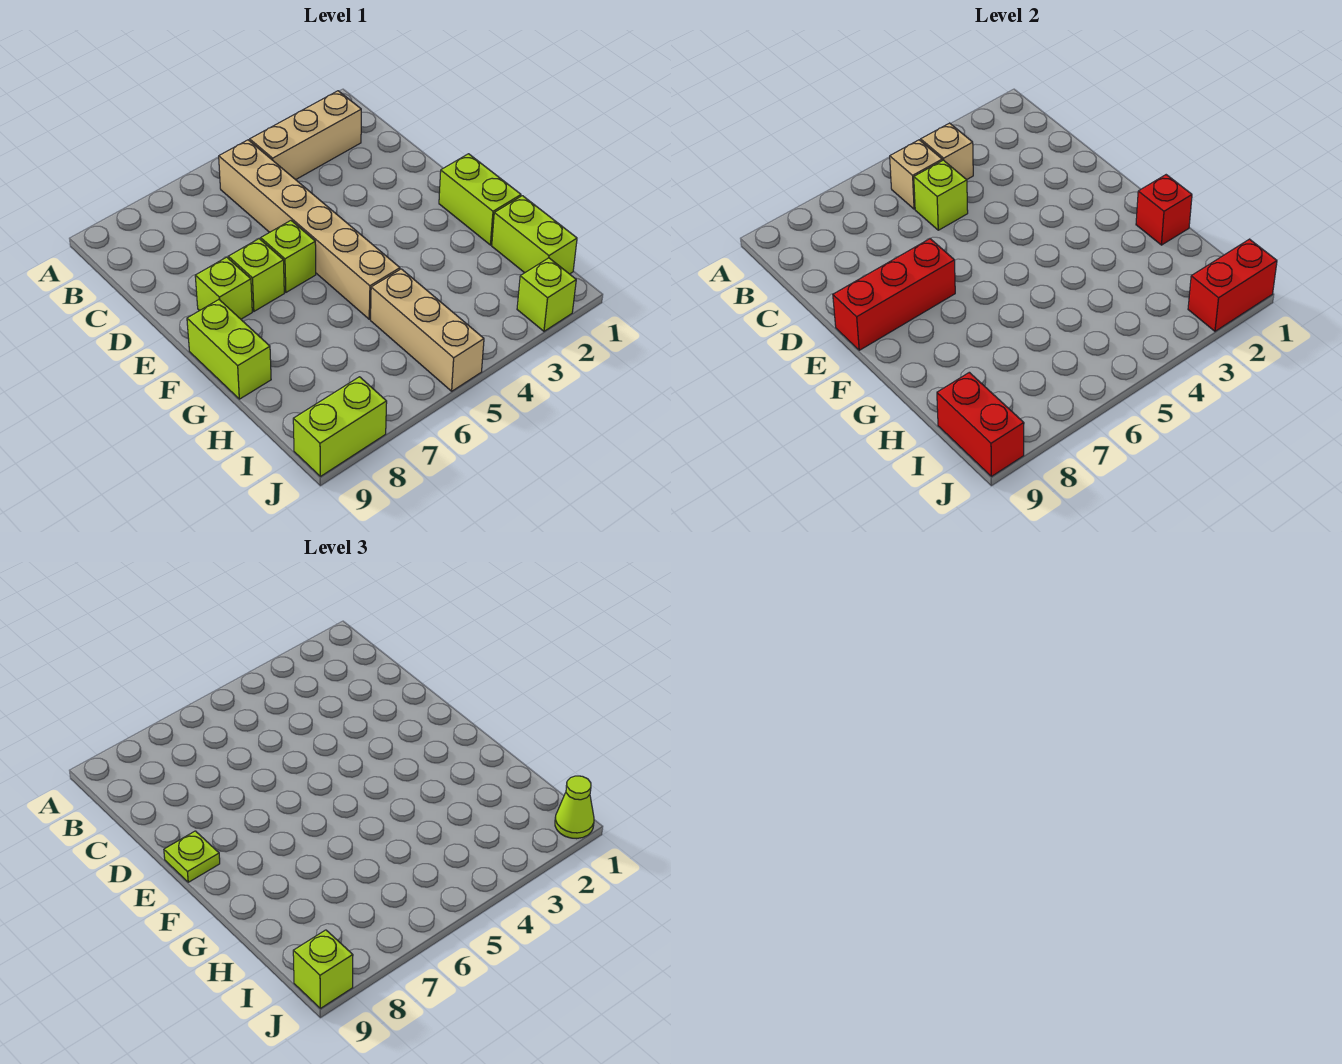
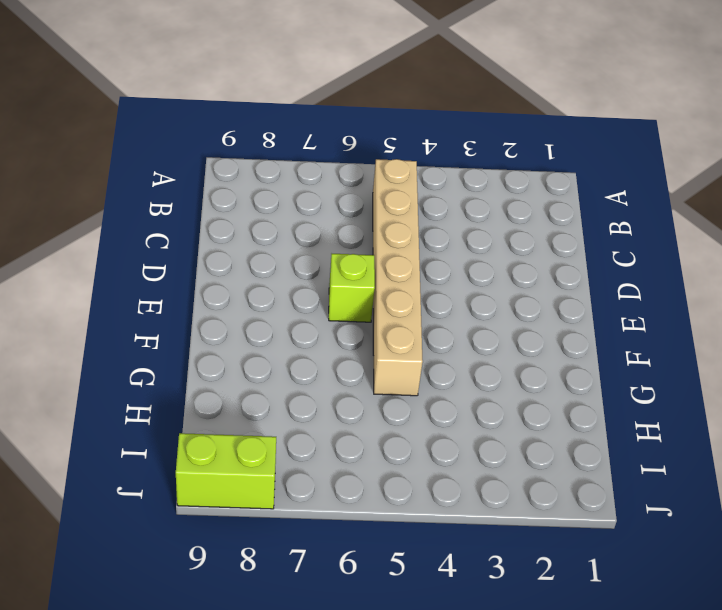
none -> tan 1x3 brick [250,91,361,180]
none -> lime 1x1 brick [228,239,284,311]
none -> lime 1x1 brick [195,257,252,319]

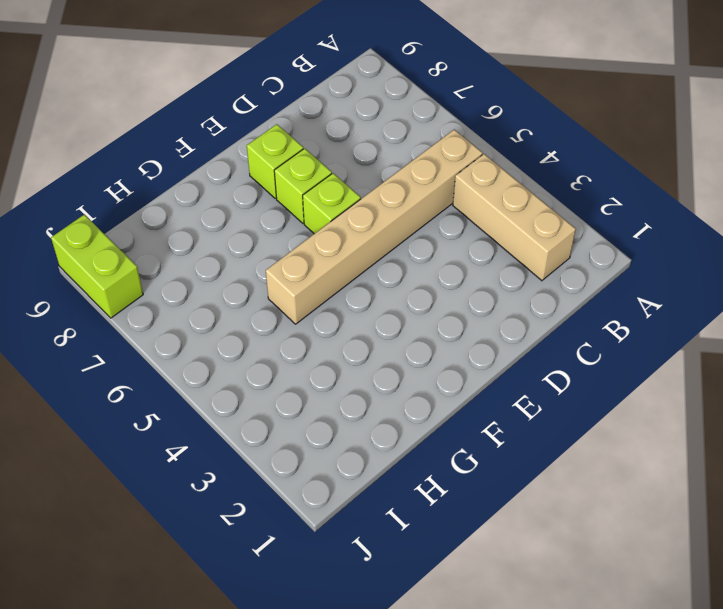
none -> lime 1x2 brick [439,154,521,245]
none -> lime 1x2 brick [187,300,271,399]
none -> lime 1x2 brick [492,196,577,274]

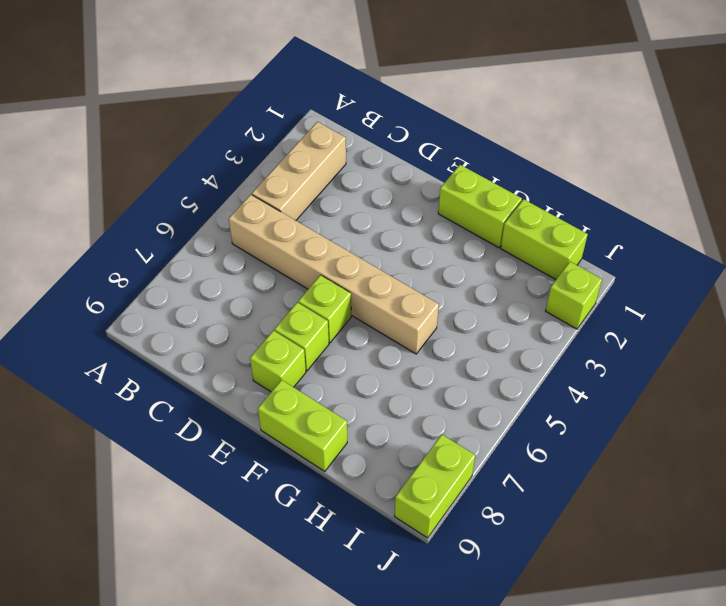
none -> tan 1x3 brick [371,269,484,391]
none -> tan 1x1 brick [921,123,973,180]
none -> tan 1x1 brick [890,140,942,209]

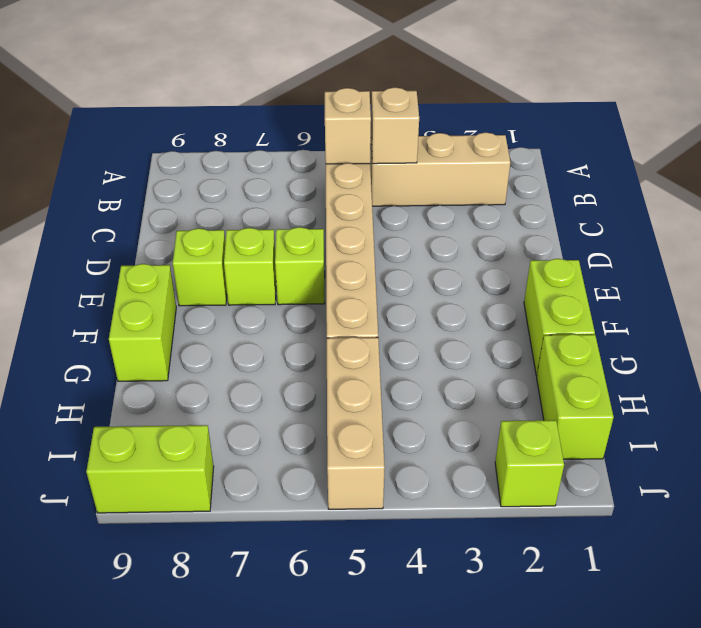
none -> lime 1x1 brick [914,160,968,230]
none -> red 1x3 brick [833,239,955,350]
none -> red 1x1 brick [1136,175,1192,245]

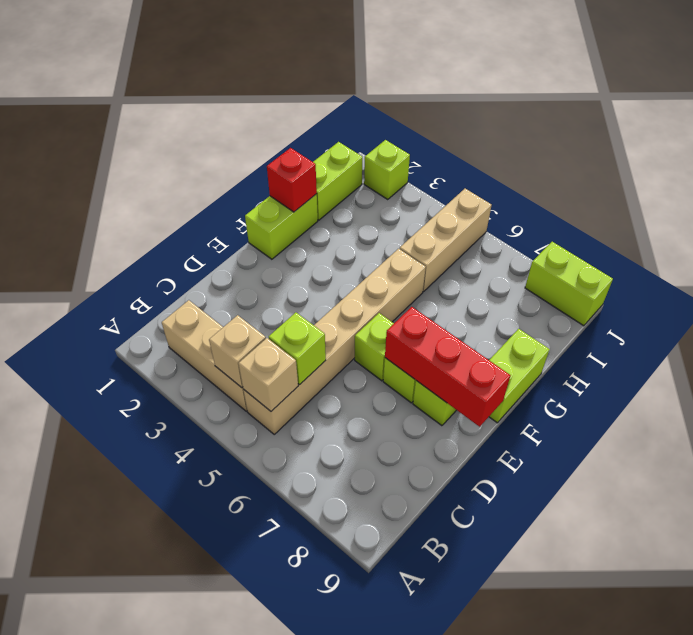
none -> red 1x2 brick [937,372,1024,476]
none -> red 1x2 brick [1188,239,1277,331]
none -> lime 1x1 plate [164,831,220,882]

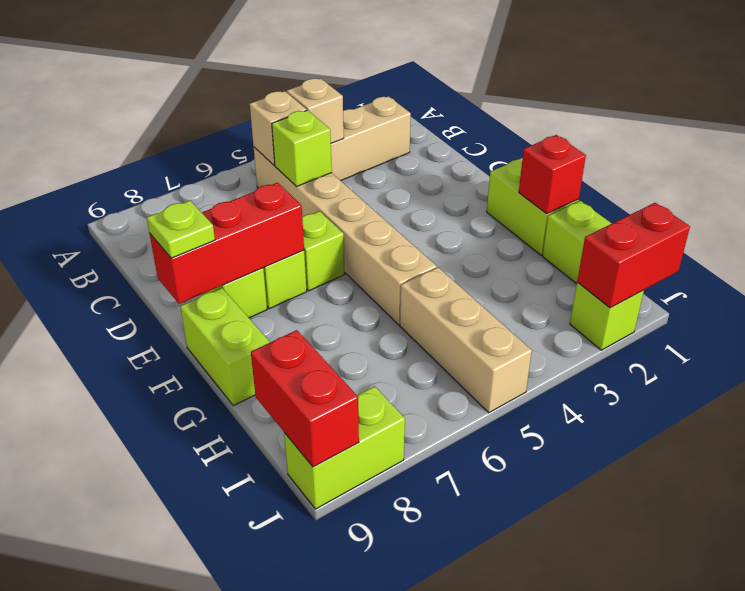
none -> lime 1x1 cone [555,776,594,839]
none -> lime 1x1 brick [293,930,353,1008]

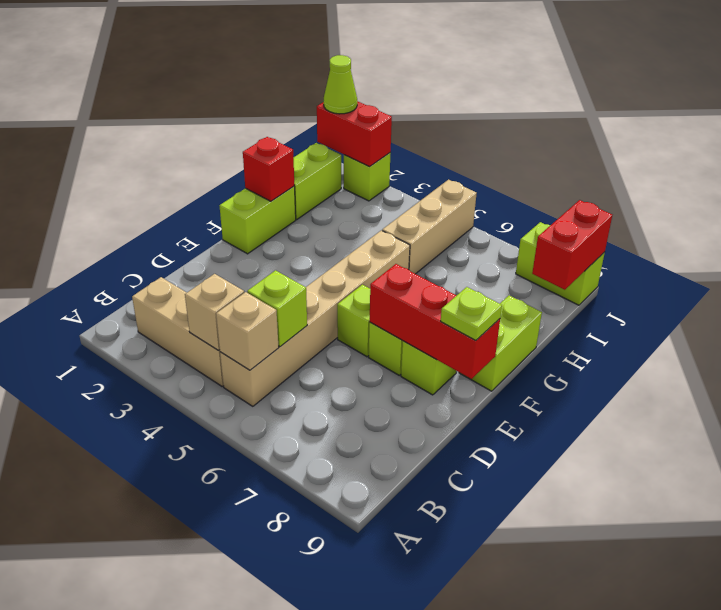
none -> lime 1x1 brick [293,930,353,1008]

